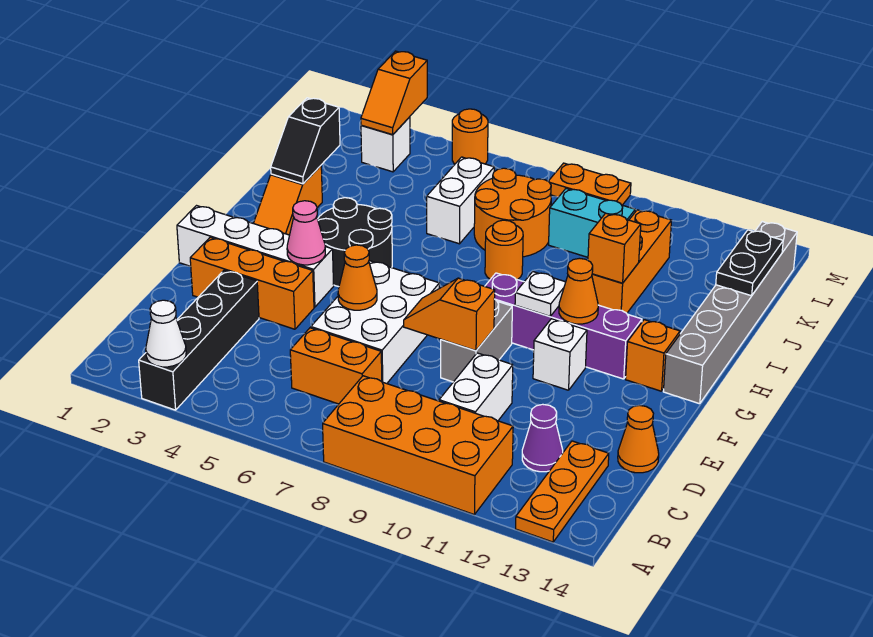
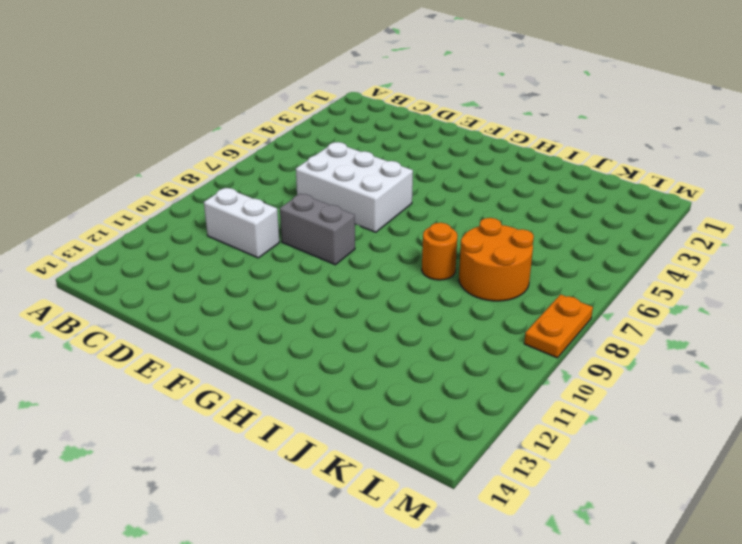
none -> black 1x4 brick [139,270,259,410]
none -> orange 2x4 brick [323,376,513,515]
none -> orange 1x3 plate [516,441,609,542]
none -> orange 1x2 brick [290,328,382,404]

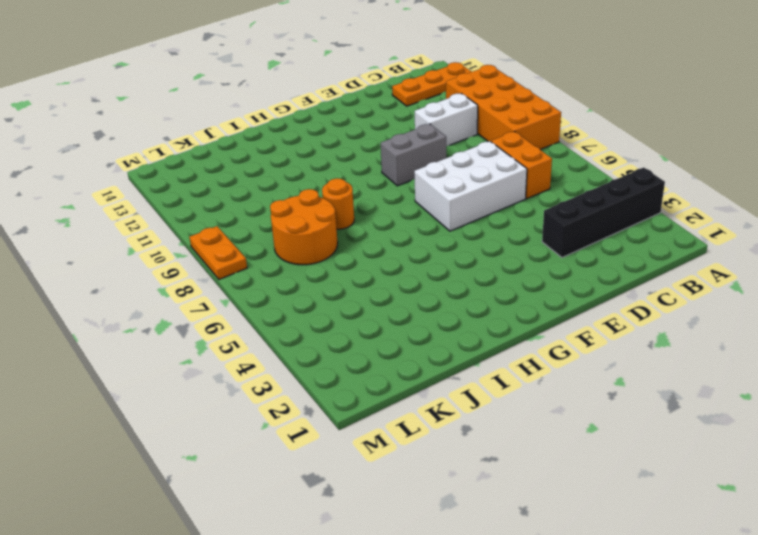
none -> purple 1x1 cone [522,404,563,472]
none -> orange 1x1 cone [618,405,659,473]
none -> orange 1x3 brick [190,237,314,329]
none -> white 1x4 brick [177,206,334,307]

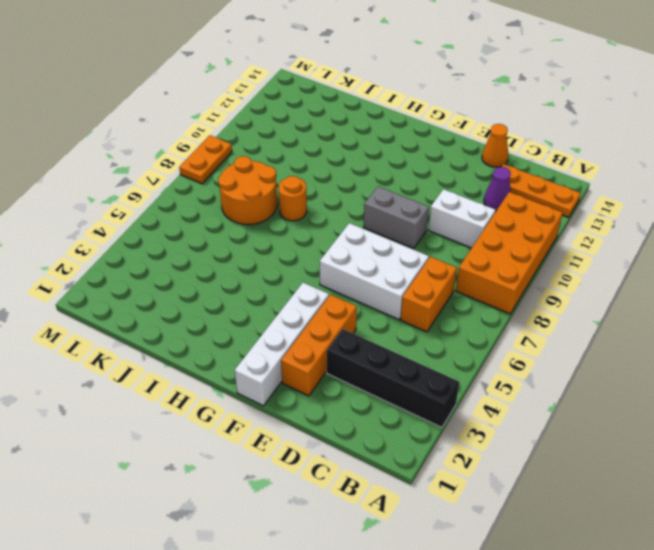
none -> white 1x1 brick [533,319,587,390]
none -> black 2x2 round brick [318,198,392,287]
none -> purple 1x4 brick [485,273,642,379]
none -> orange 1x1 brick [626,320,680,391]

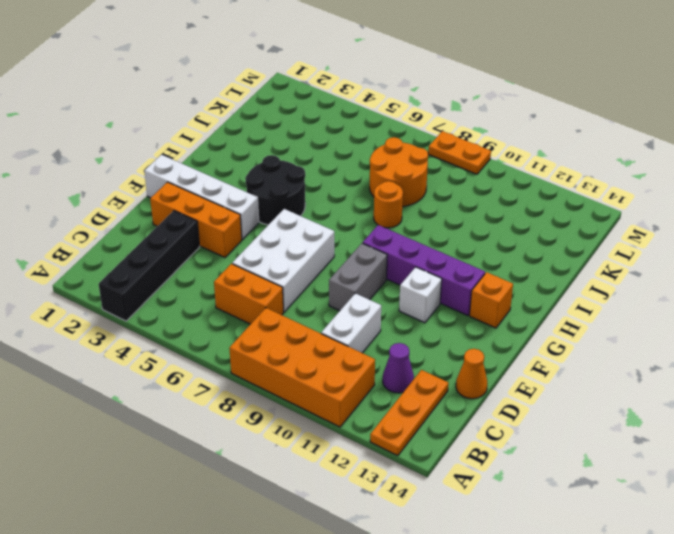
none -> grey 1x6 brick [663,222,797,404]
none -> orange 1x2 slope [253,166,322,235]
none -> orange 1x3 brick [592,210,672,313]
none -> white 1x2 brick [427,157,494,244]

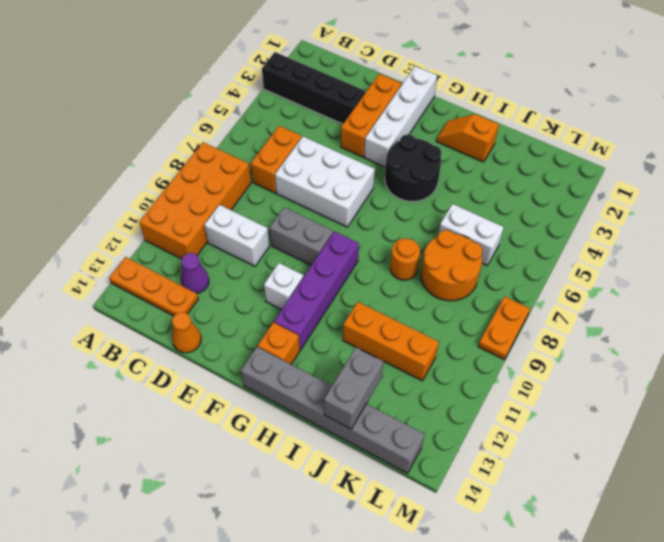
grey 1x2 brick [324,348,383,429] -> black 1x2 plate [716,230,783,296]
none -> cyan 1x2 brick [549,189,635,257]
none -> white 1x1 brick [361,117,410,172]
none -> orange 1x1 round brick [452,109,488,164]
none -> white 1x1 cone [146,300,186,367]

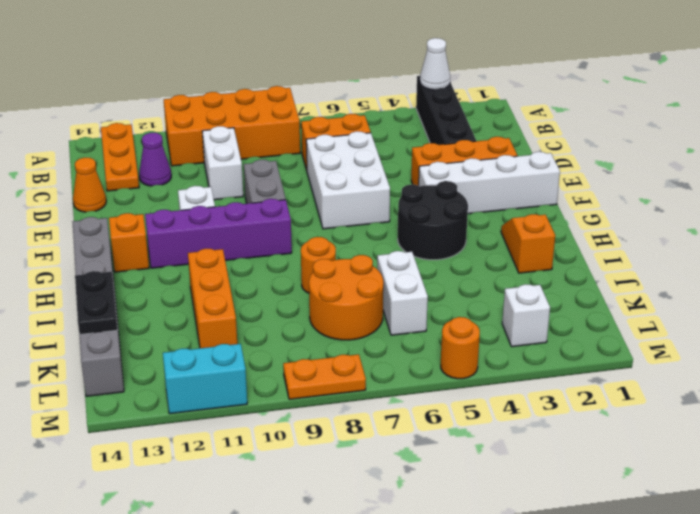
cyan 1x2 brick [163,344,247,414] -> cyan 1x2 brick moved to [549,189,635,257]
none -> orange 1x1 cone [338,245,377,310]
none -> orange 1x2 slope [404,278,495,351]
none -> pink 1x1 cone [287,201,325,265]
none -> white 1x1 plate [515,272,566,316]

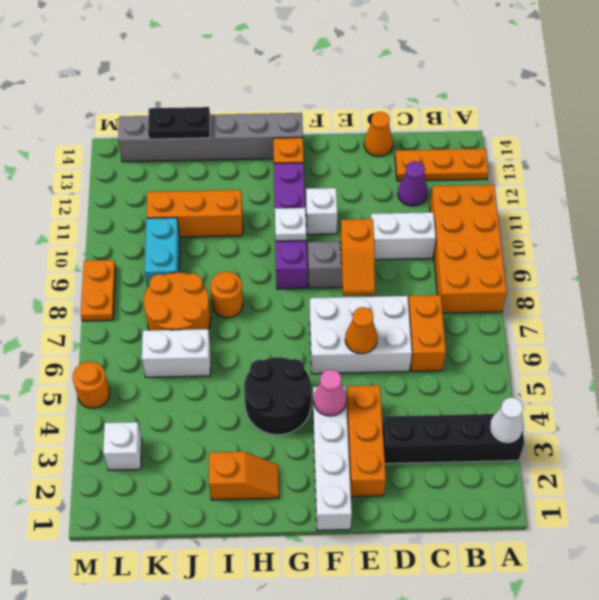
none -> orange 1x1 cone [559,258,598,324]
none -> black 1x2 slope [271,98,340,184]
none -> orange 1x1 brick [588,213,641,283]
none -> orange 1x2 slope [361,51,427,135]

